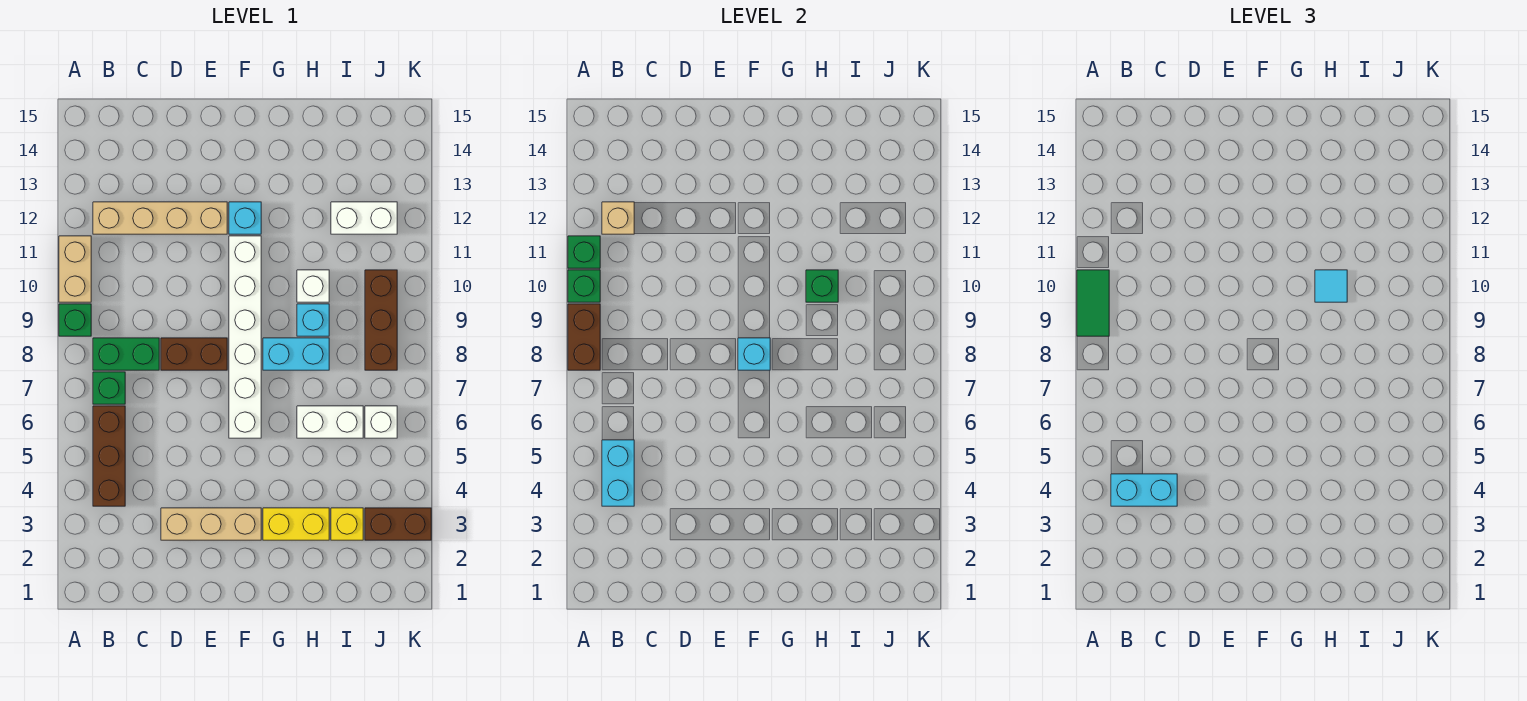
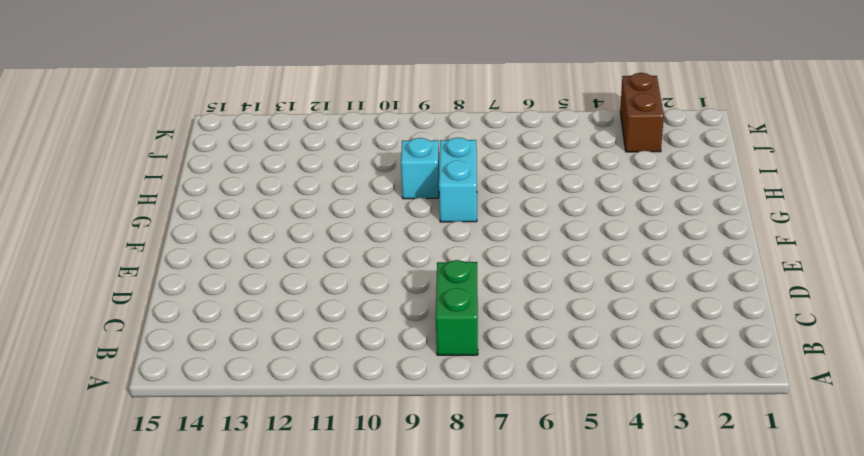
none -> green 1x1 brick [59,304,91,336]
none -> tan 1x2 brick [59,236,91,302]
none -> brown 1x3 brick [93,406,125,506]
none -> green 1x1 brick [93,372,125,404]

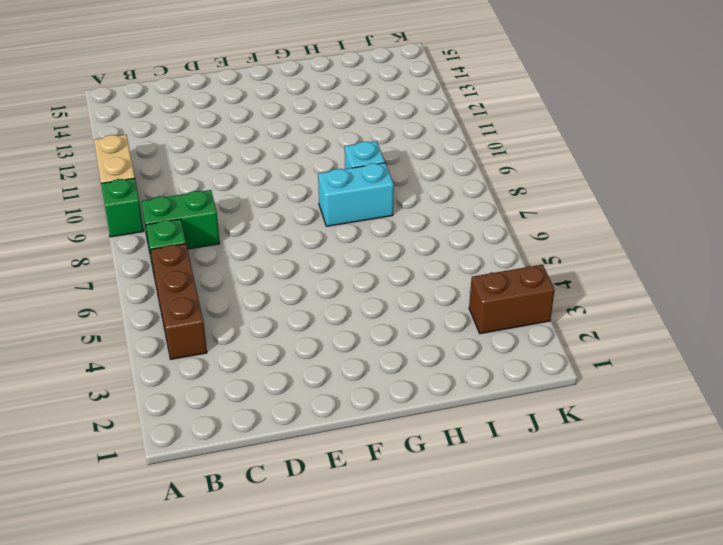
none -> tan 1x4 brick [93,202,227,234]
none -> tan 1x3 brick [161,508,261,540]
none -> brown 1x2 brick [161,338,227,370]
none -> white 1x6 brick [229,236,261,438]

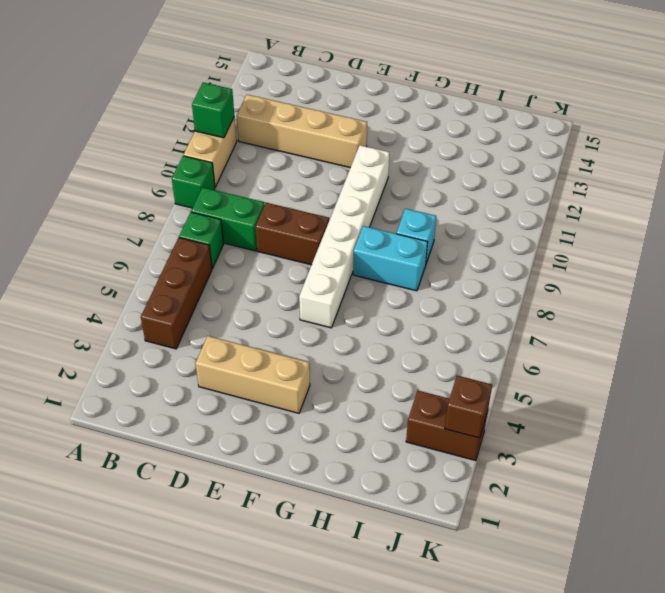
brown 1x1 brick [445,376,492,438] -> none
none -> cyan 1x1 brick [229,202,261,234]
none -> yellow 1x2 brick [263,508,329,540]
none -> white 1x2 brick [297,406,363,438]
none -> white 1x1 brick [297,270,329,302]

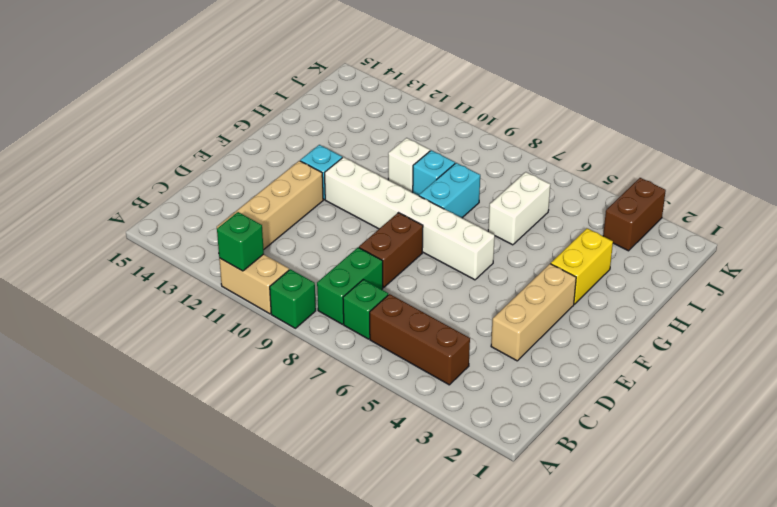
none -> yellow 1x1 brick [331,508,363,540]
none -> white 1x2 brick [331,202,397,234]
none -> white 1x1 brick [365,406,397,438]
none -> brown 1x3 brick [365,270,397,370]

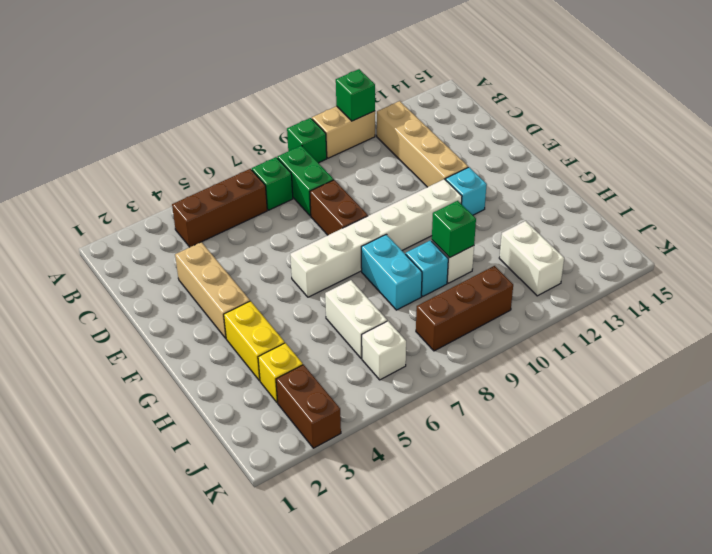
none -> brown 1x2 brick [568,304,600,370]
none -> green 1x1 brick [568,270,600,302]
none -> cyan 1x2 brick [602,440,634,506]
none -> tan 1x1 brick [602,202,634,234]

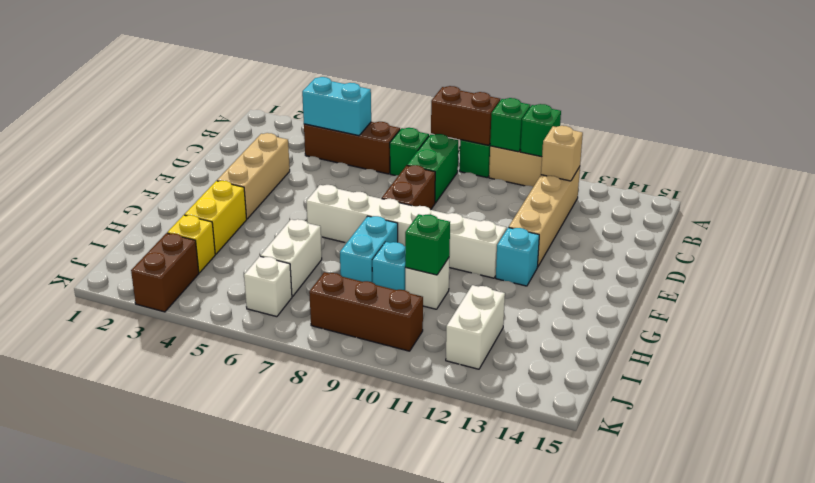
none -> cyan 1x1 brick [738,338,770,370]
none -> green 1x2 tile [1077,270,1109,336]
none -> cyan 1x2 brick [1111,474,1177,506]
none -> cyan 1x1 tile [1315,270,1347,302]

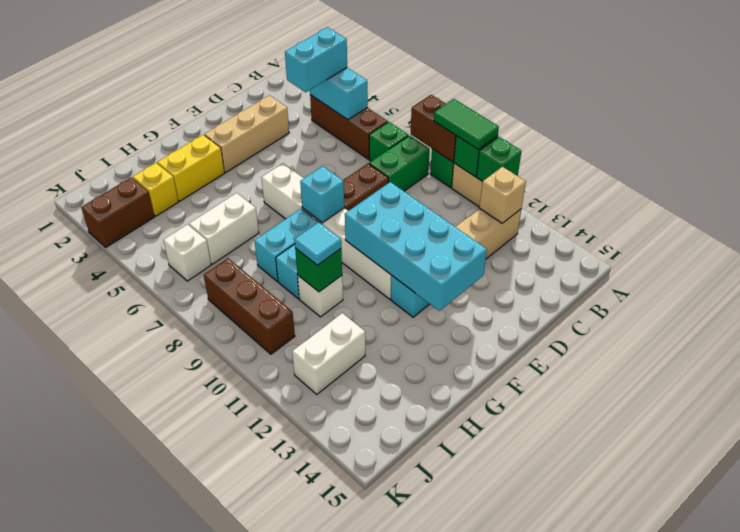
cyan 2x4 brick [345,182,487,311] -> none

